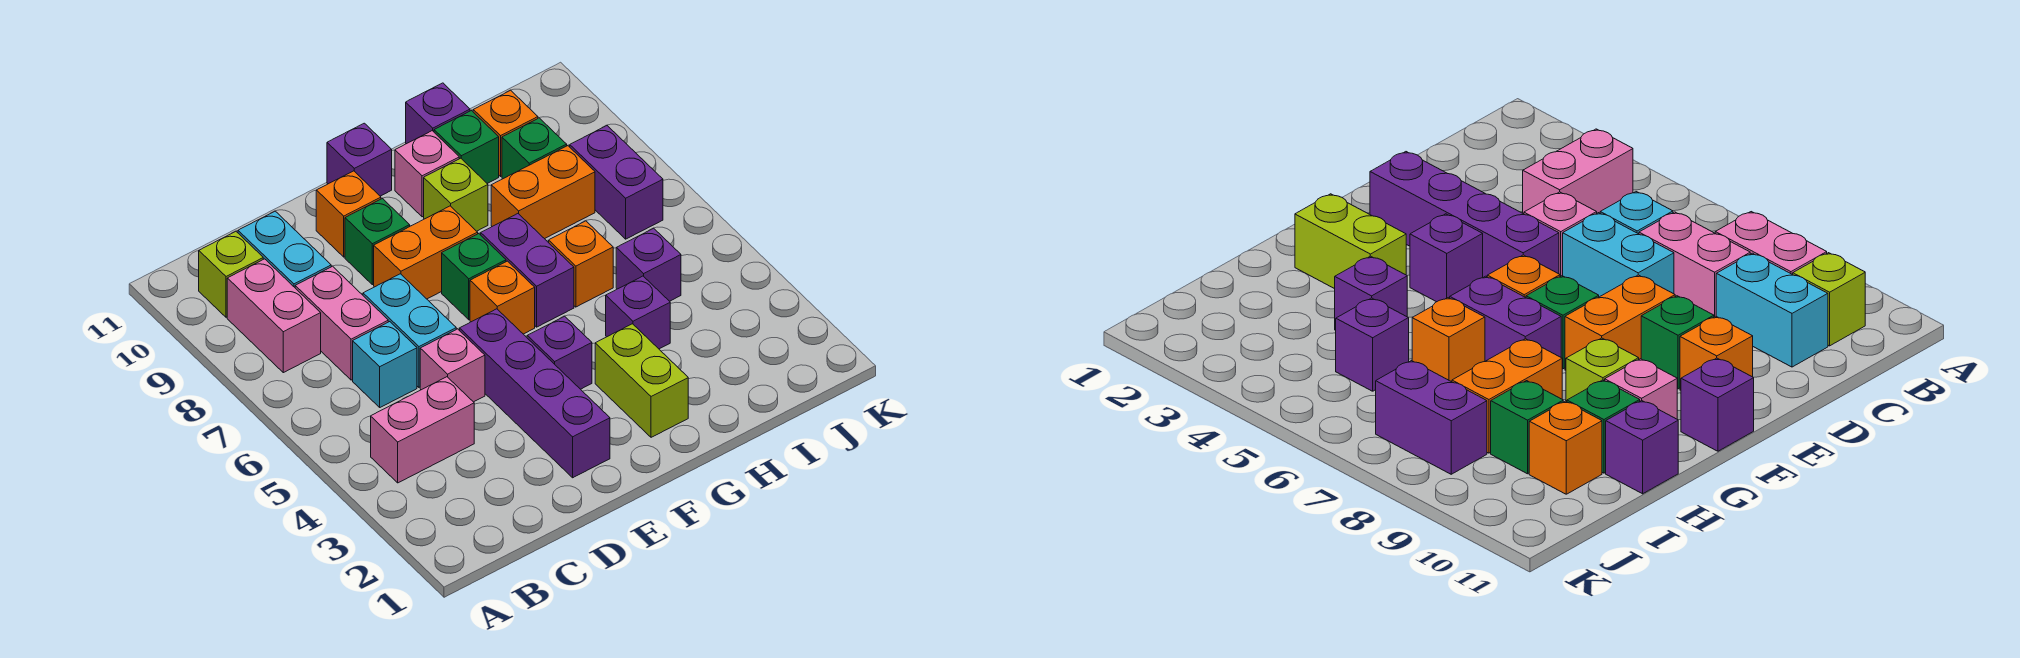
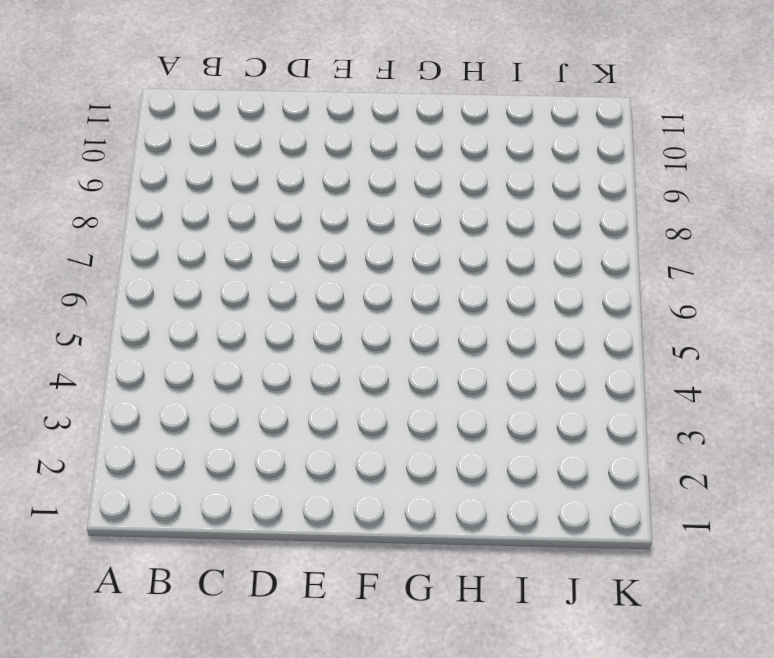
none -> pink 1x2 brick [371,377,474,483]
none -> pink 1x2 brick [227,259,321,373]
none -> lime 1x1 brick [199,232,263,317]

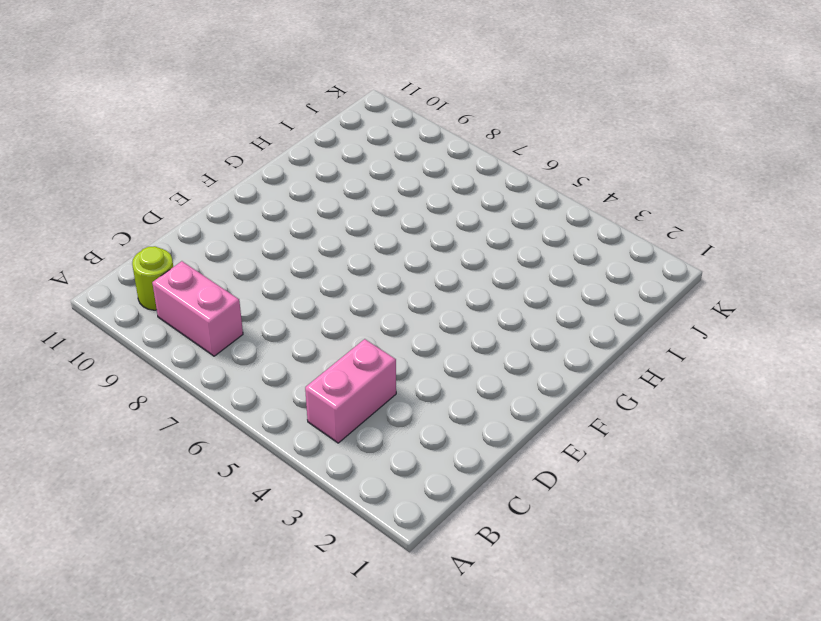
lime 1x1 round brick [132,246,173,310] -> lime 1x1 brick [199,232,263,317]
none -> cyan 1x1 brick [353,322,417,407]
none -> pink 1x2 brick [295,266,388,380]
none -> cyan 1x2 brick [238,211,331,287]

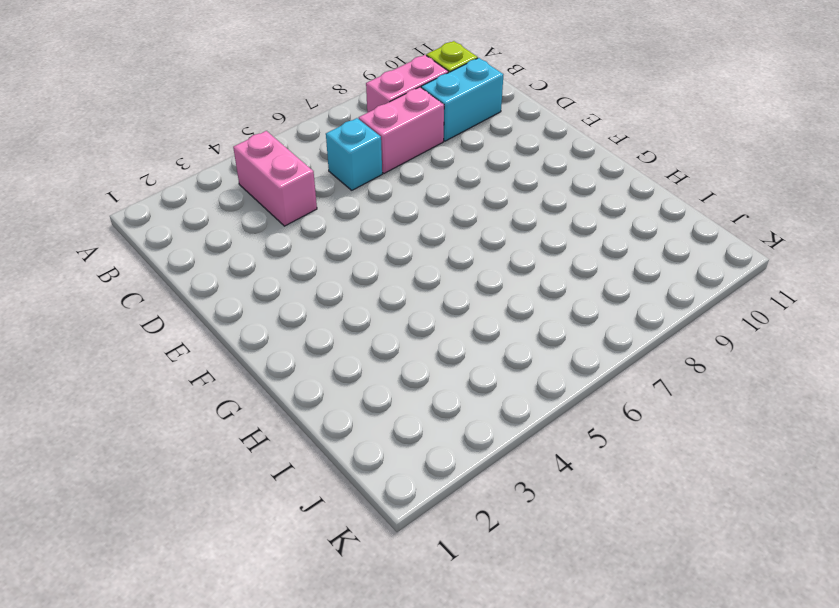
none -> pink 1x1 brick [420,329,485,402]
none -> cyan 1x2 brick [363,274,456,387]
none -> purple 1x4 brick [460,309,610,478]

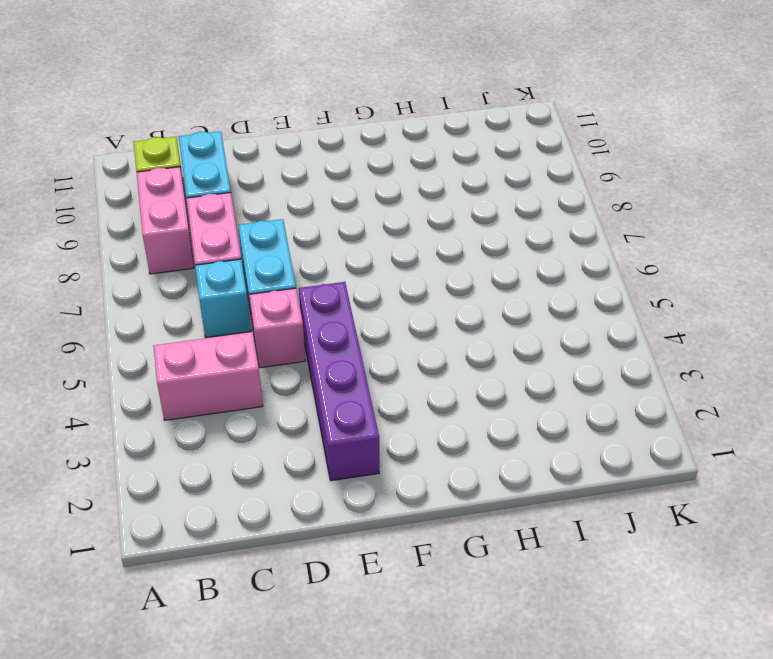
none -> orange 1x2 brick [374,206,478,299]
none -> green 1x1 brick [345,198,410,285]
none -> orange 1x1 brick [316,171,381,257]

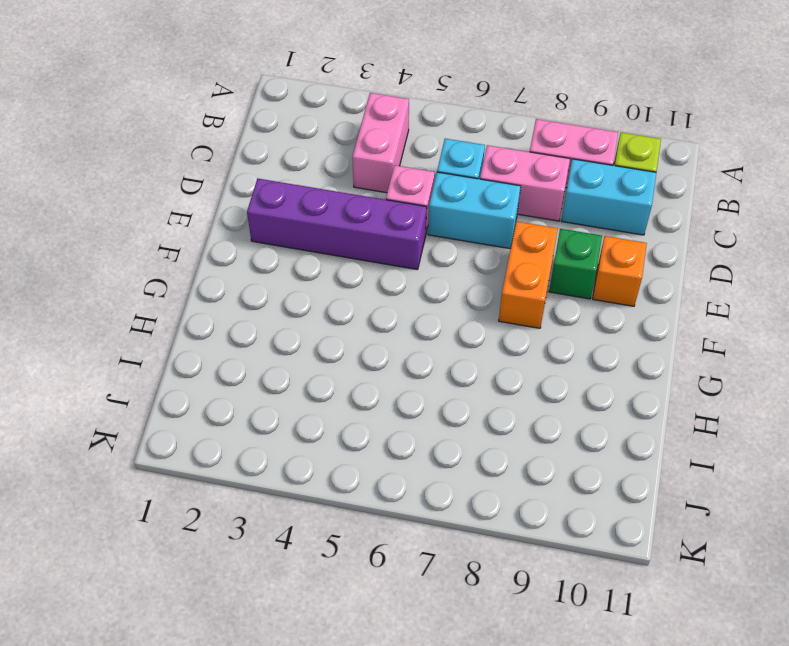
none -> purple 1x1 brick [527,316,592,389]
none -> orange 1x1 brick [470,261,535,334]
none -> green 1x1 brick [442,233,506,320]

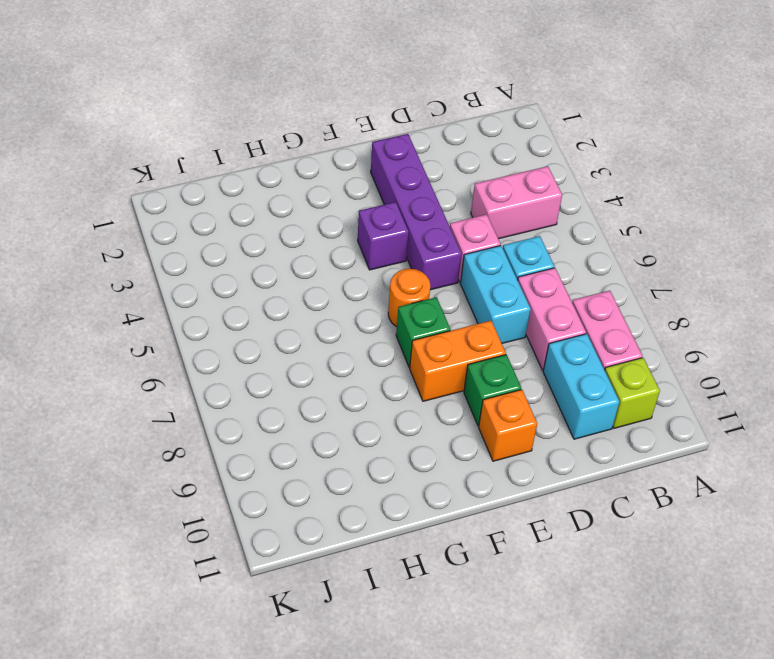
orange 1x1 round brick [388,269,430,327] -> orange 1x1 brick [470,261,535,334]
none -> purple 1x1 brick [327,123,392,196]
none -> lime 1x2 brick [595,324,688,437]
none -> purple 1x2 brick [481,214,574,327]

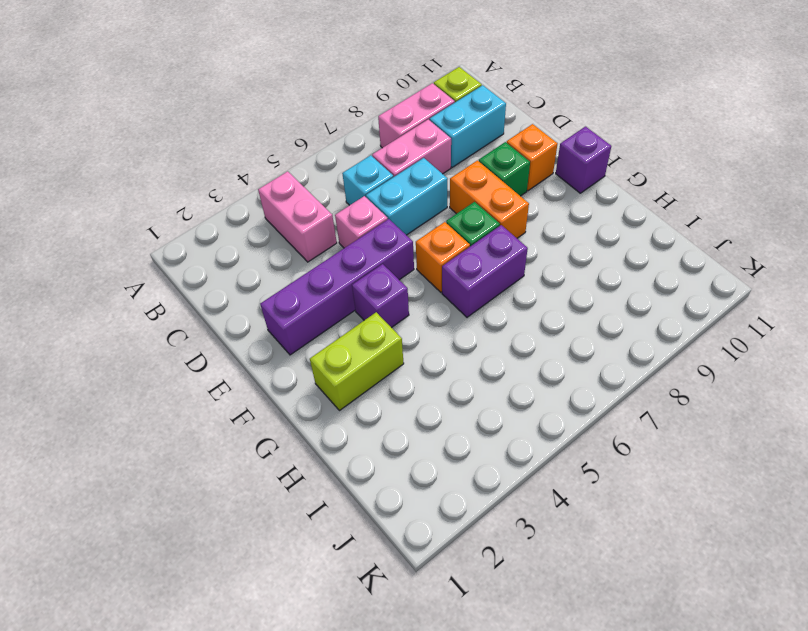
none -> lime 1x1 brick [424,158,488,231]
none -> pink 1x1 brick [395,131,459,217]
none -> purple 1x1 brick [606,276,670,349]

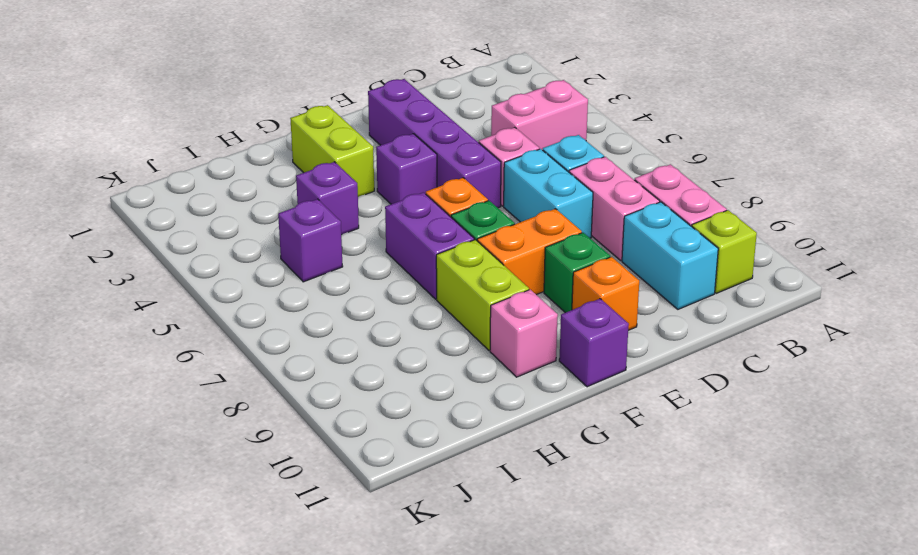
lime 1x2 brick [436,240,529,350] -> lime 1x1 brick [424,158,488,231]
none -> orange 1x1 brick [549,221,613,307]
none -> orange 1x2 brick [491,146,595,239]
none -> green 1x1 brick [434,110,499,183]

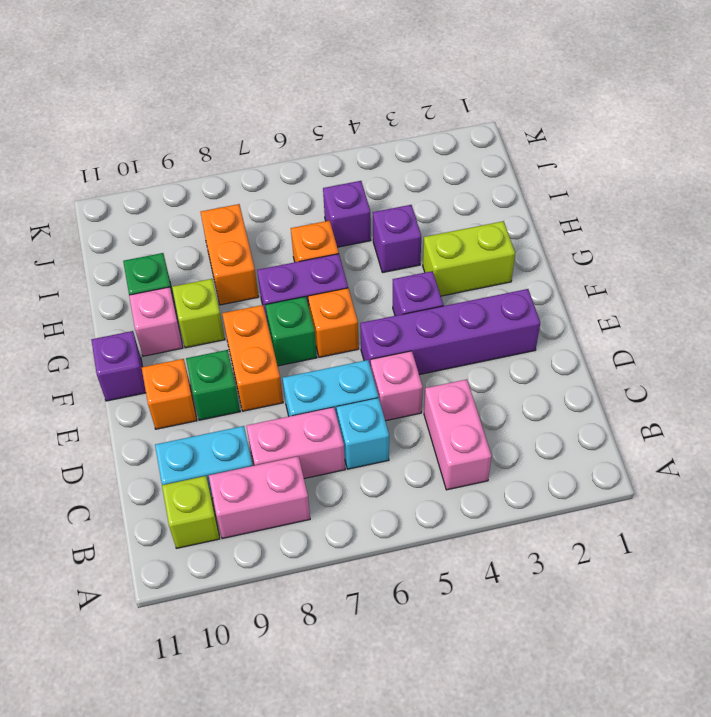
none -> purple 1x1 brick [406,83,470,144]
none -> green 1x1 brick [502,118,567,179]
none -> orange 1x1 brick [473,90,538,176]

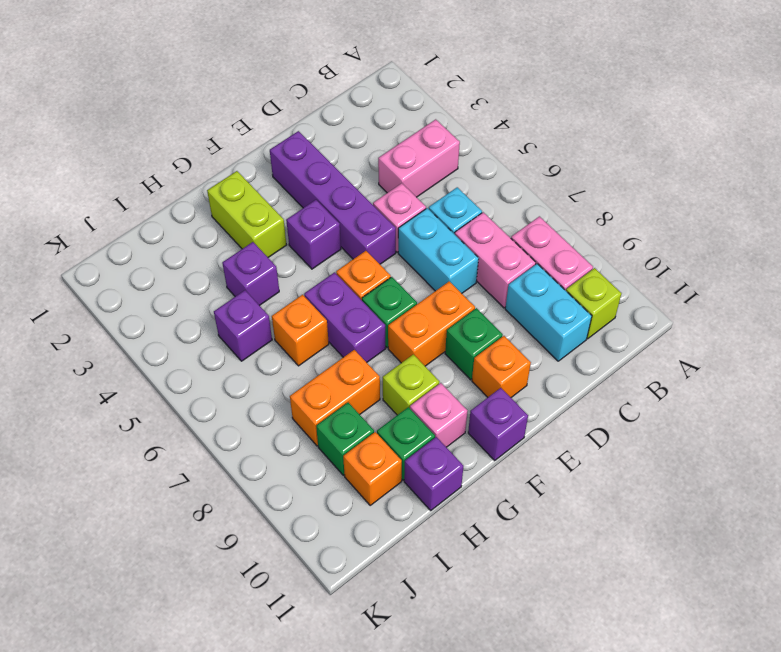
none -> purple 1x2 brick [570,126,663,239]

